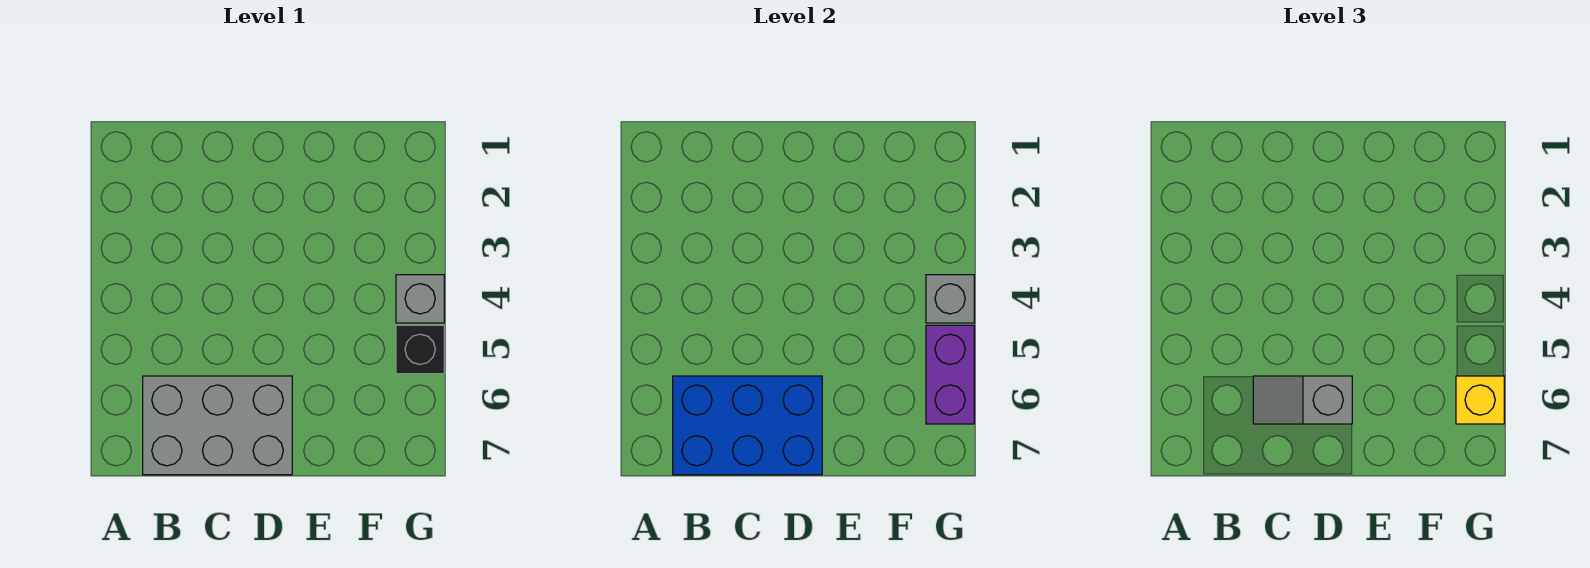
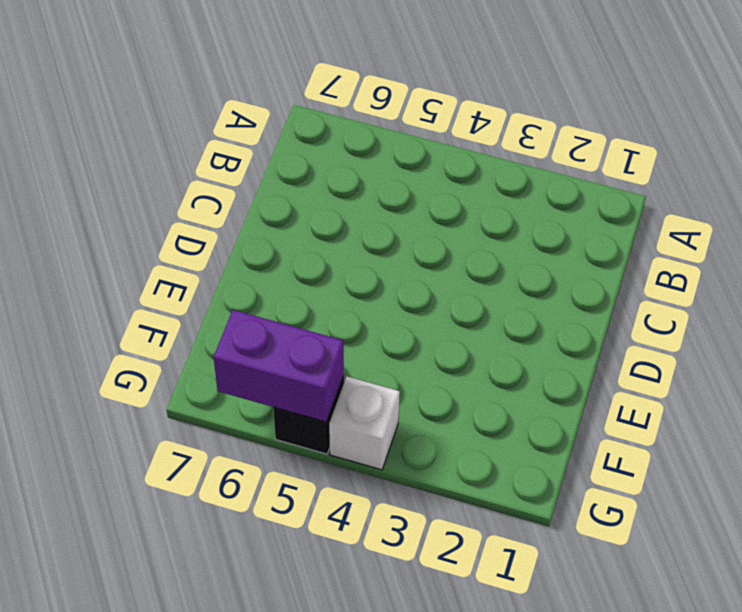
white 1x1 brick [329,377,400,470] -> grey 1x1 brick [396,275,444,323]
none -> grey 2x3 brick [143,376,292,475]
none -> blue 2x3 brick [673,376,822,475]

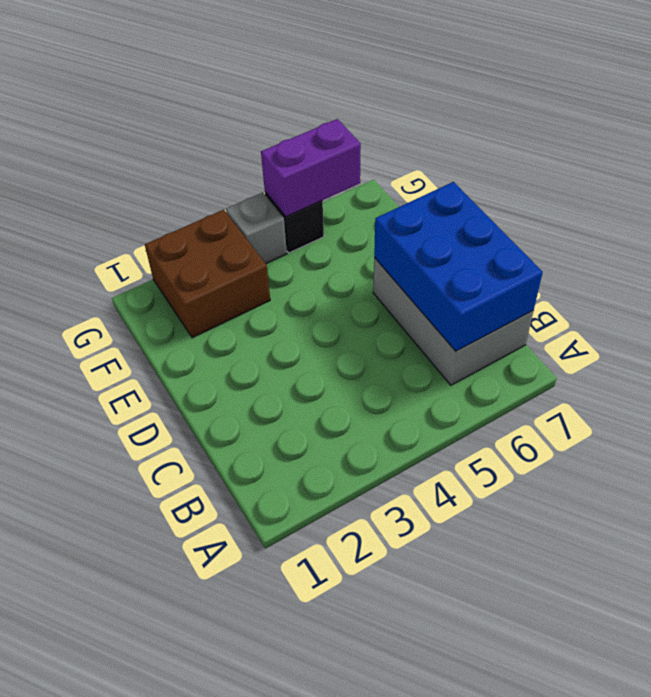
brown 2x2 brick [145,210,270,338] -> none
none -> grey 1x1 brick [926,275,974,323]
none -> grey 1x2 slope [1253,376,1352,424]

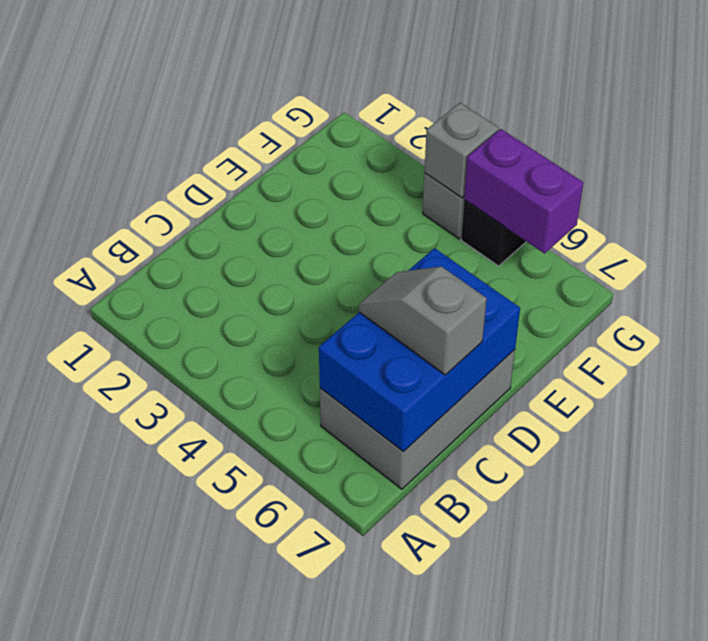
grey 1x2 slope [359,267,487,375] -> grey 1x2 slope turned to [1253,376,1352,424]
none -> yellow 1x1 brick [1456,376,1504,424]

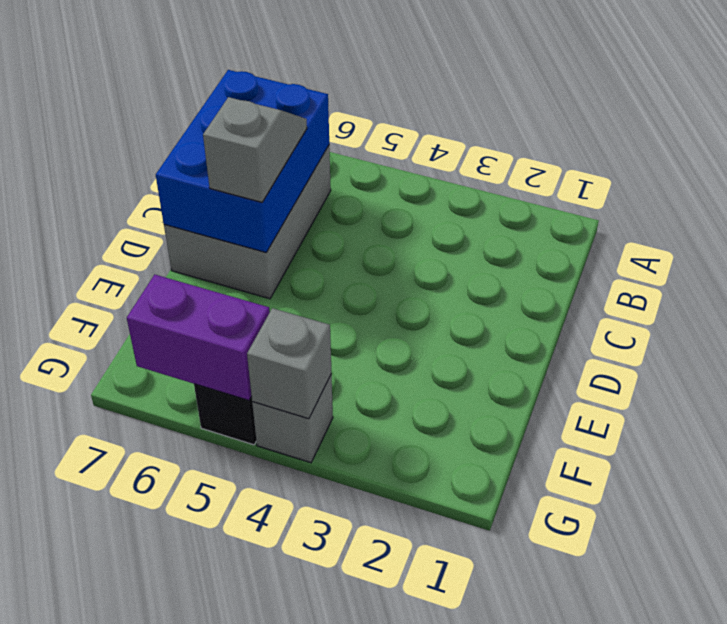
none -> yellow 1x1 brick [1456,376,1504,424]

